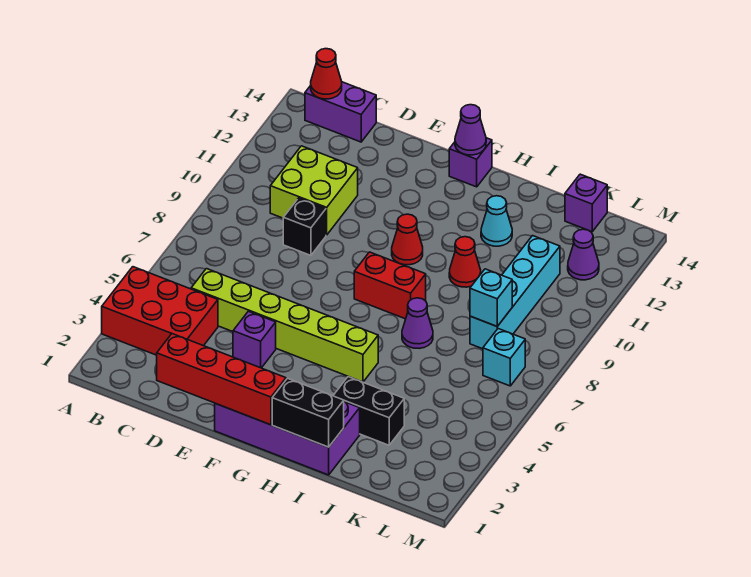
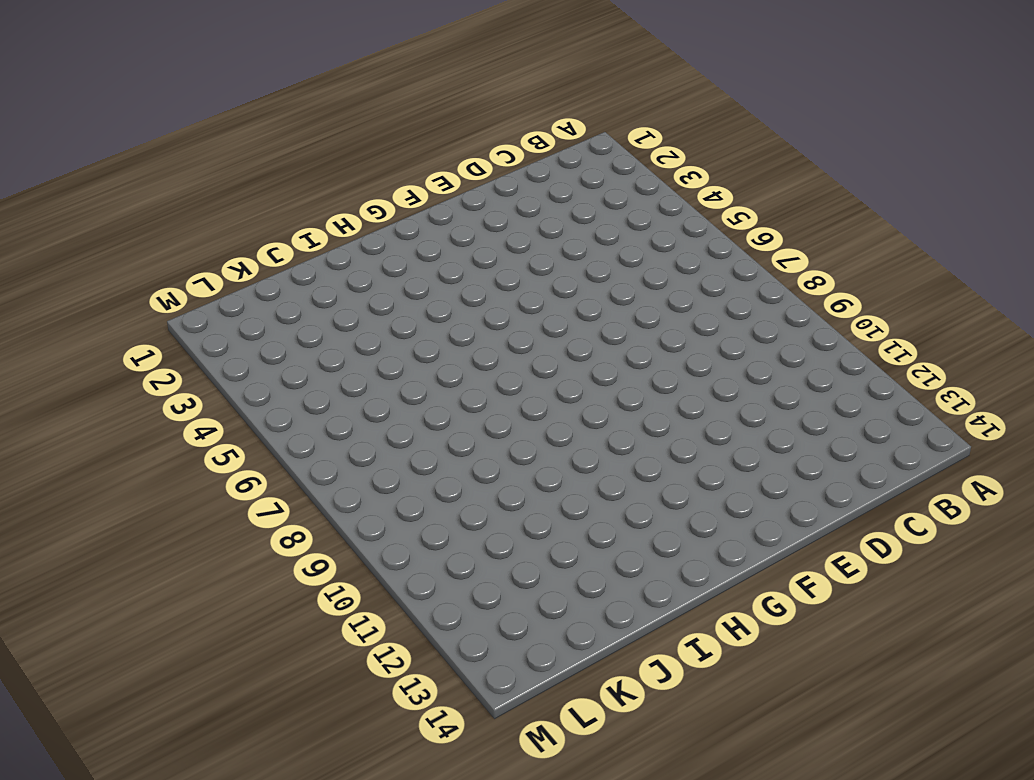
none -> red 2x3 brick [102,267,218,355]
none -> purple 1x2 brick [305,82,376,142]
none -> lime 1x6 brick [191,269,378,382]

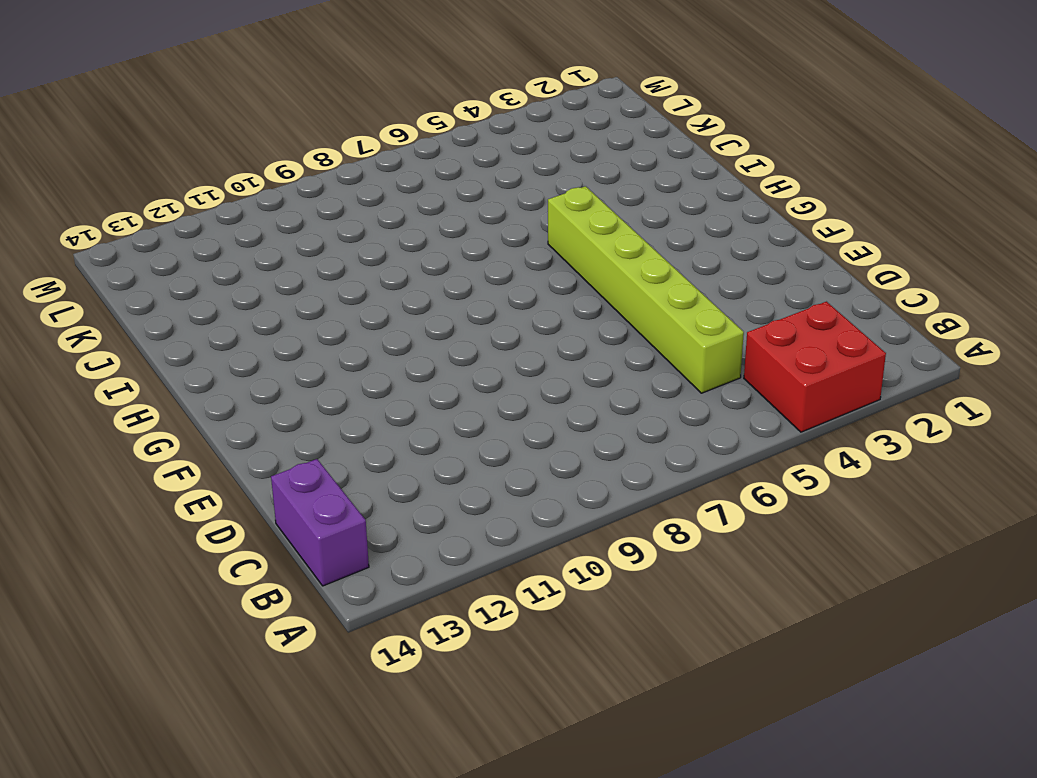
red 2x2 brick [744,302,886,432] -> red 2x3 brick [102,267,218,355]
none -> lime 2x2 brick [270,146,358,235]
none -> black 1x1 brick [283,198,326,255]
none -> purple 1x1 brick [233,311,276,368]

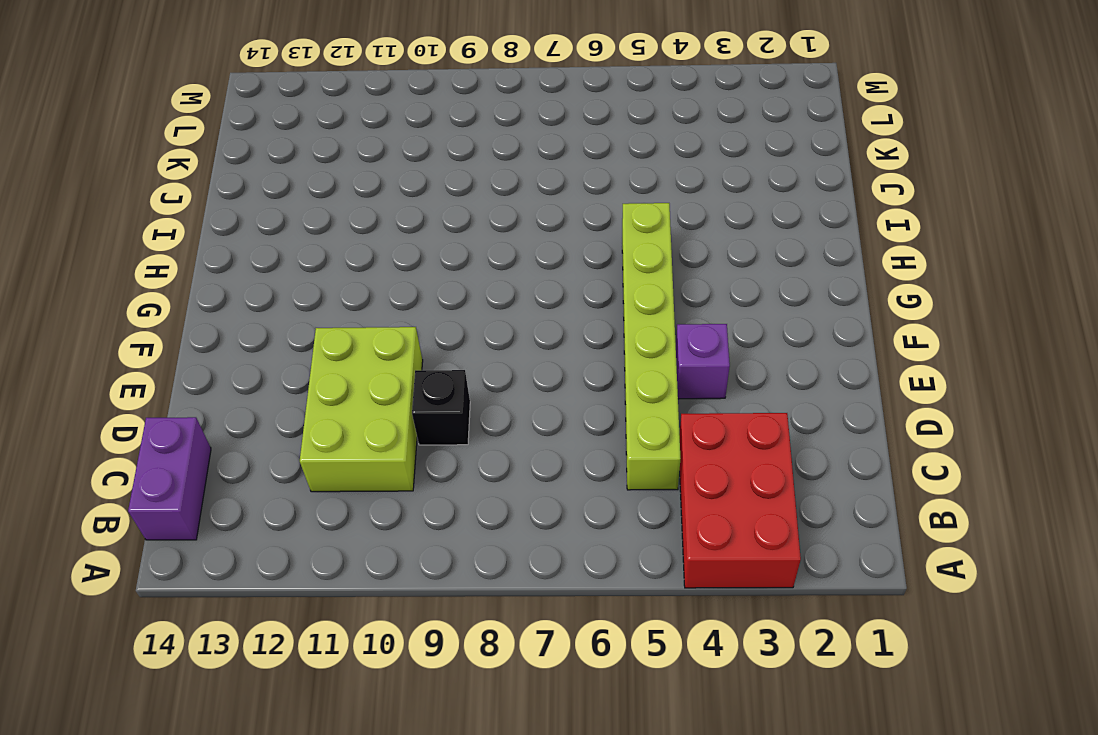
lime 2x3 brick [299,327,423,492] -> lime 2x2 brick [270,146,358,235]
none -> purple 2x4 brick [215,402,360,475]
none -> red 1x2 brick [354,252,426,319]
none -> red 1x1 cone [392,214,423,265]

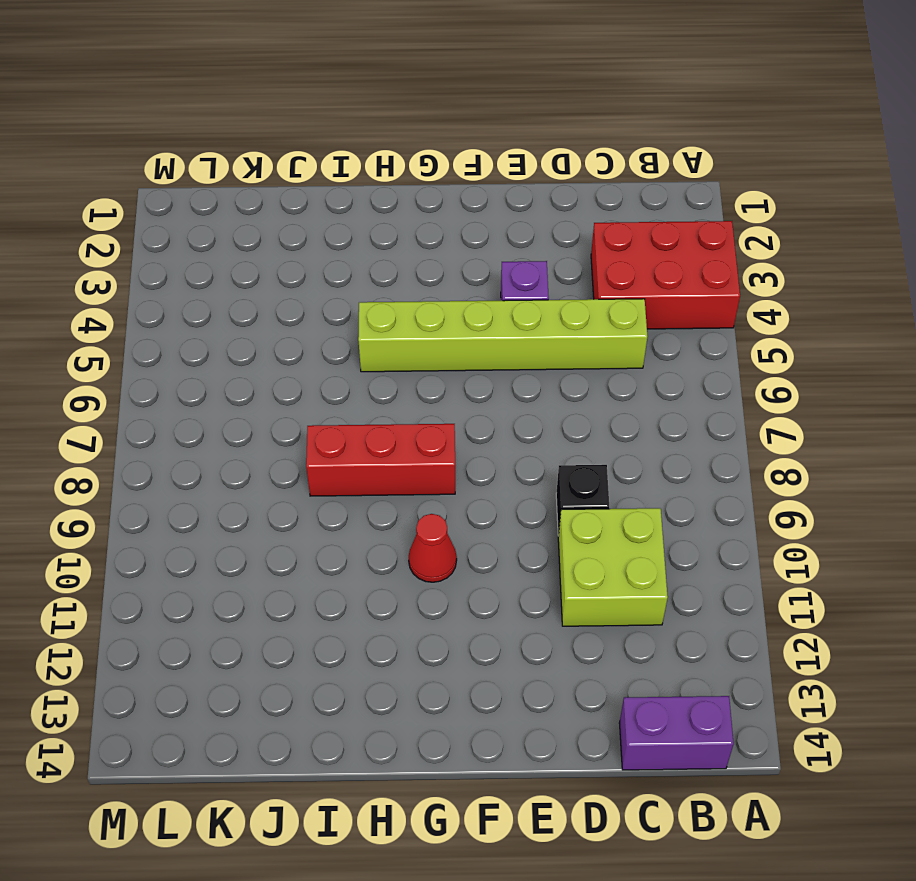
red 1x3 brick [306,424,455,496] -> red 1x2 brick [354,252,426,319]
none -> purple 2x4 brick [215,402,360,475]
none -> purple 1x1 brick [449,138,492,187]
none -> black 1x2 brick [333,377,404,445]

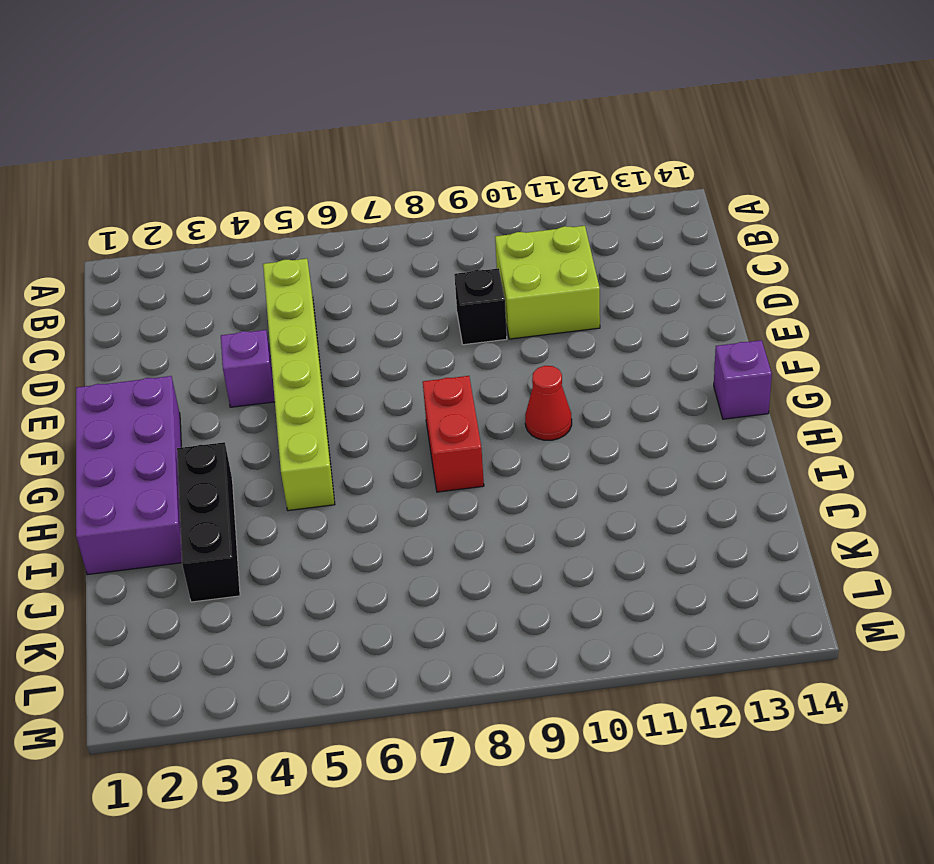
black 1x3 brick [177,442,240,602] -> black 1x2 brick [333,377,404,445]
none -> red 2x3 brick [102,267,218,355]
none -> purple 1x2 brick [305,82,376,142]
none -> purple 1x1 cone [402,298,433,348]

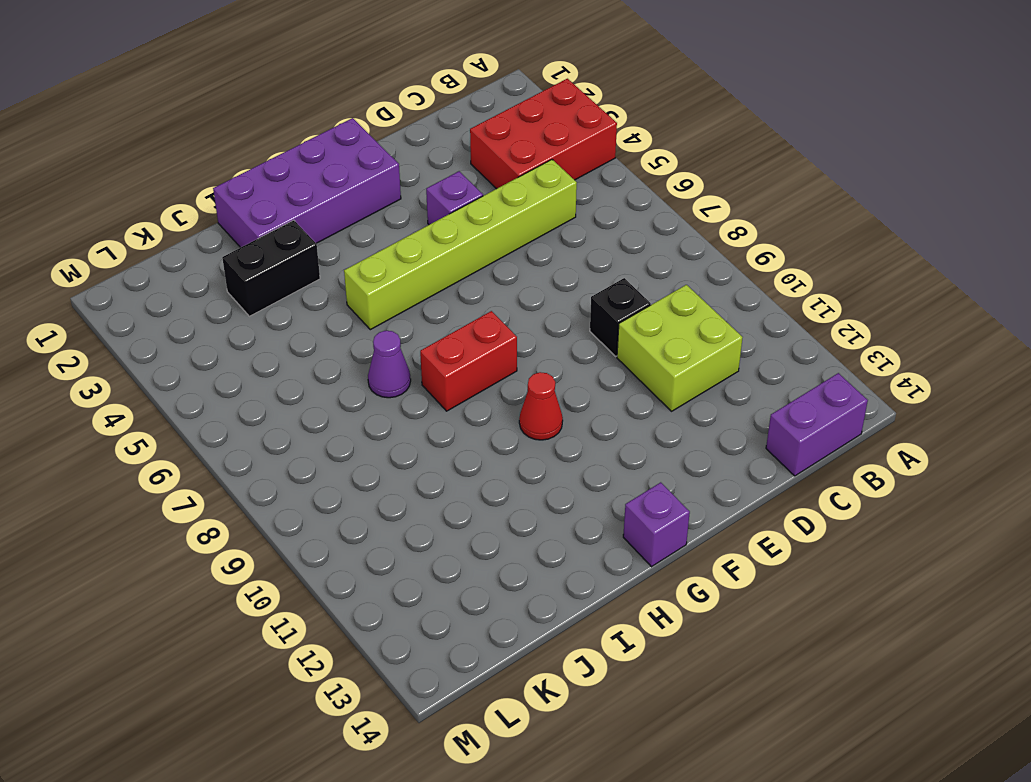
none -> red 1x1 cone [449,237,481,287]
none -> cyan 1x1 cone [481,196,512,246]
none -> cyan 1x4 brick [470,236,560,349]

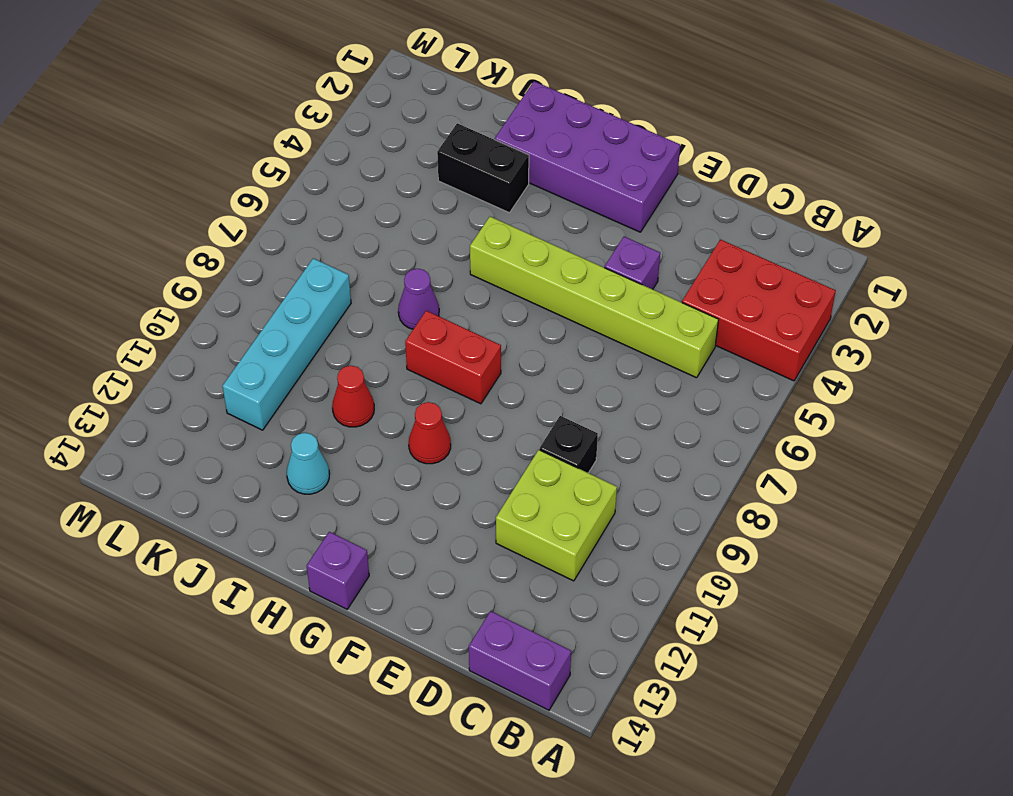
none -> purple 1x1 brick [565,174,607,232]
none -> cyan 1x1 brick [483,329,525,386]
none -> purple 1x1 cone [568,229,599,280]

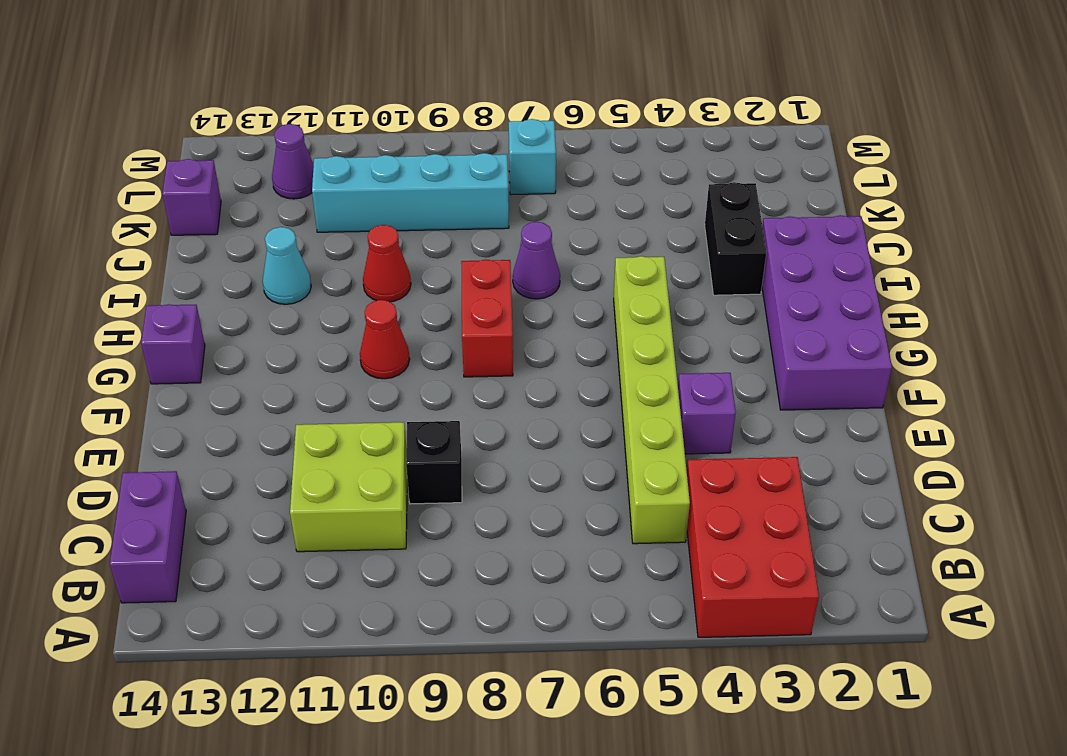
none -> red 1x1 cone [311,49,342,99]
none -> red 1x4 brick [157,334,286,425]
none -> purple 1x1 cone [455,105,486,155]

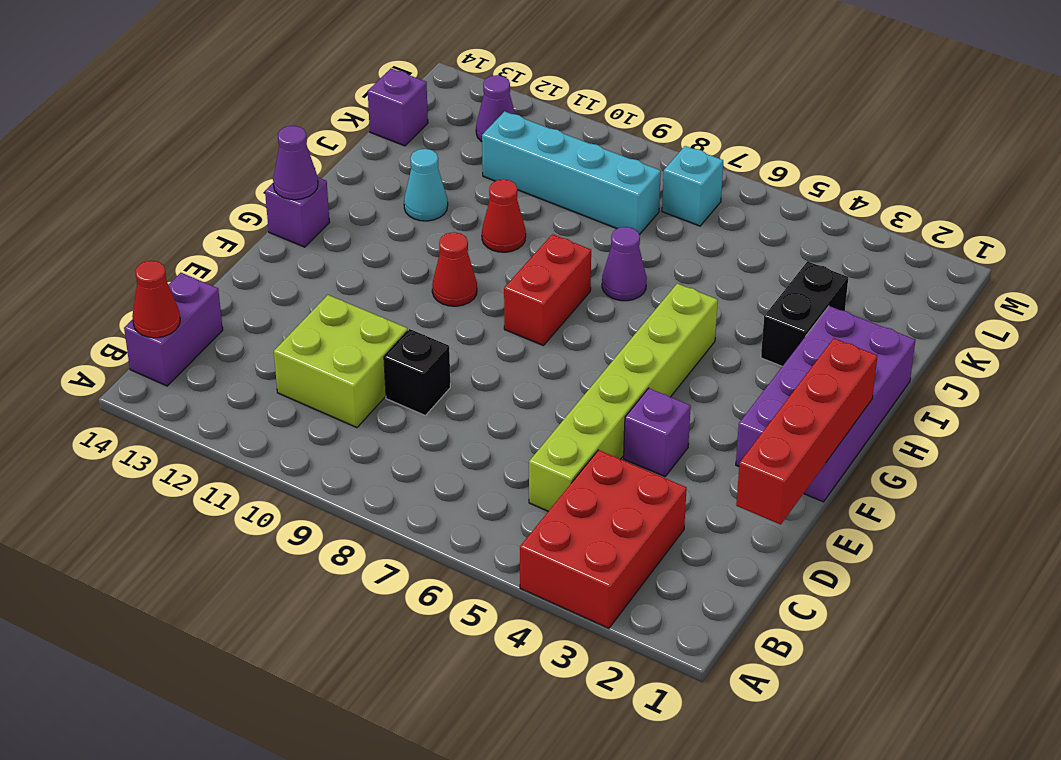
none -> black 1x2 brick [272,378,344,447]
none -> cyan 1x1 brick [470,269,512,326]

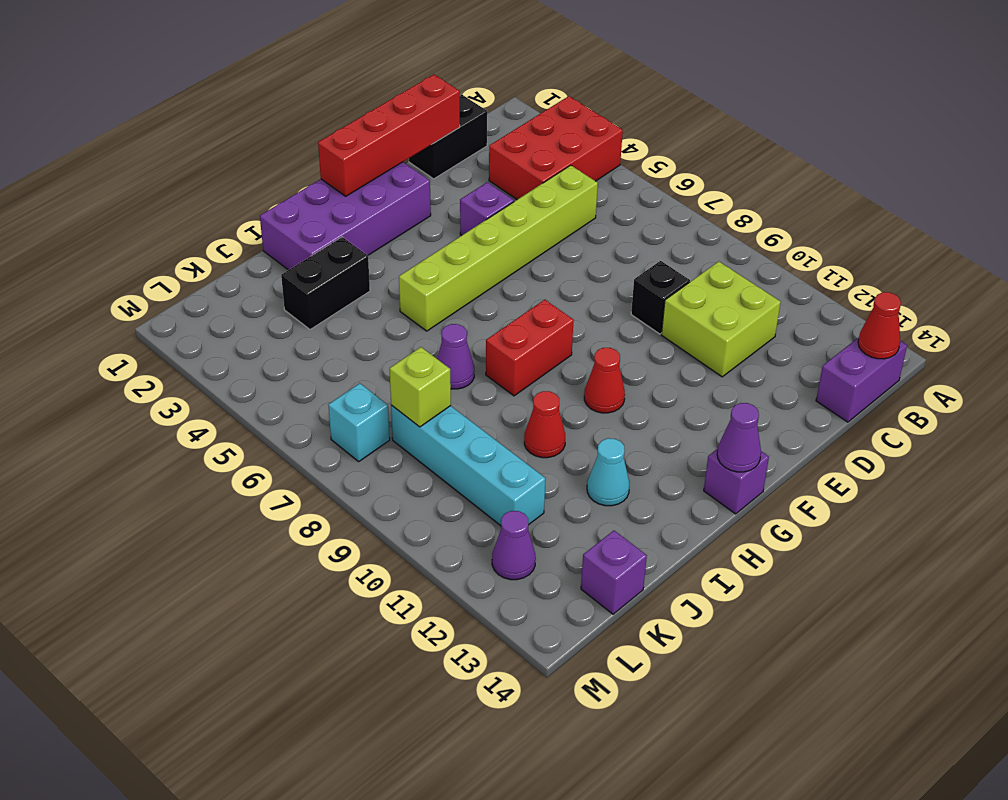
black 1x2 brick [409,95,487,179] -> black 1x2 brick moved to [272,378,344,447]
lime 1x1 brick [390,347,451,427] -> cyan 1x1 brick [470,269,512,326]

